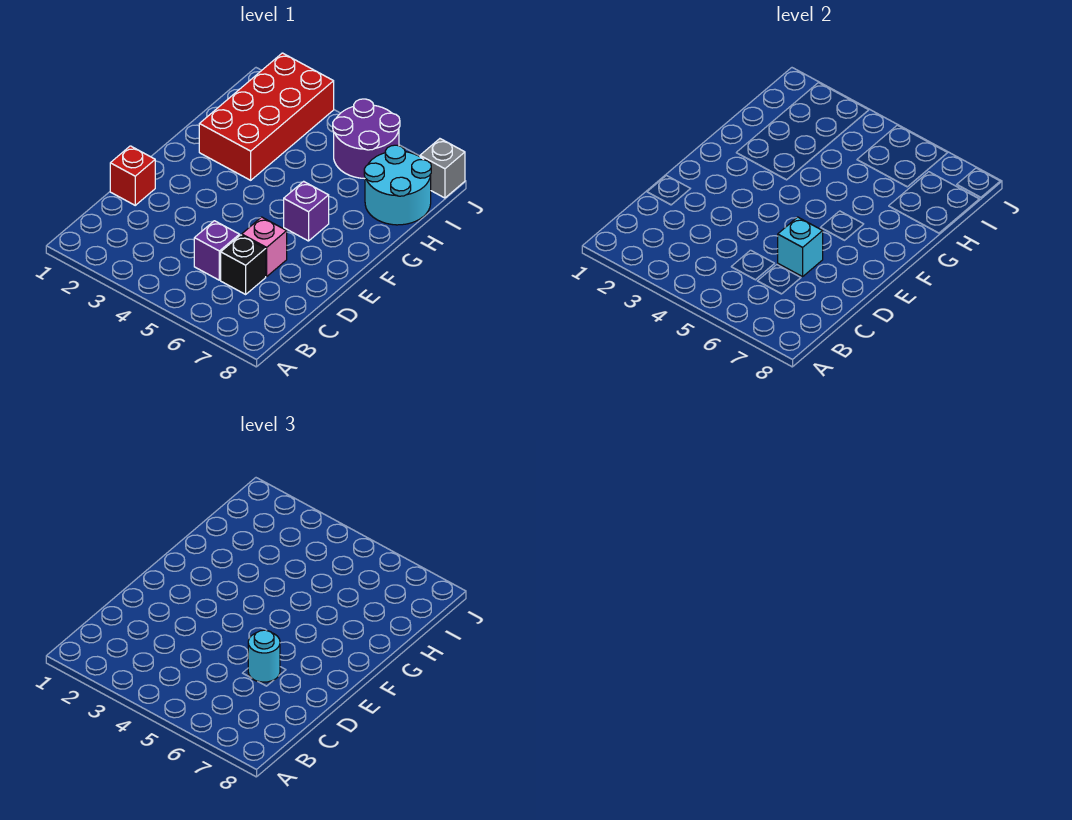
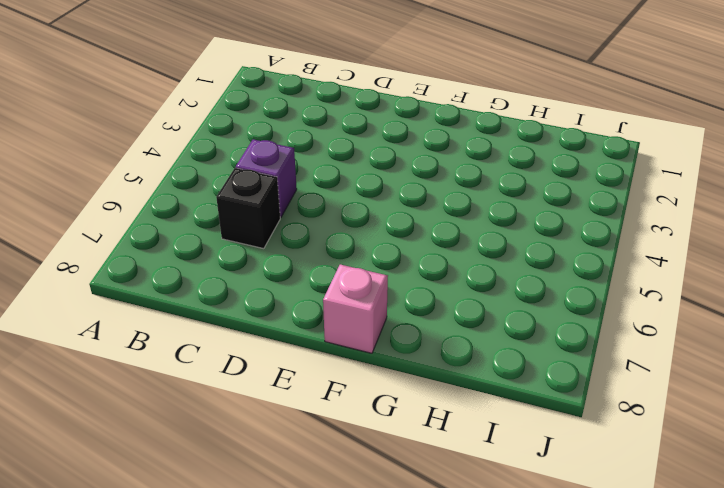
pink 1x1 brick [323,265,388,353] -> pink 1x1 brick moved to [242,217,287,277]
none -> red 1x1 brick [110,146,155,205]
none -> purple 1x1 brick [284,181,329,241]

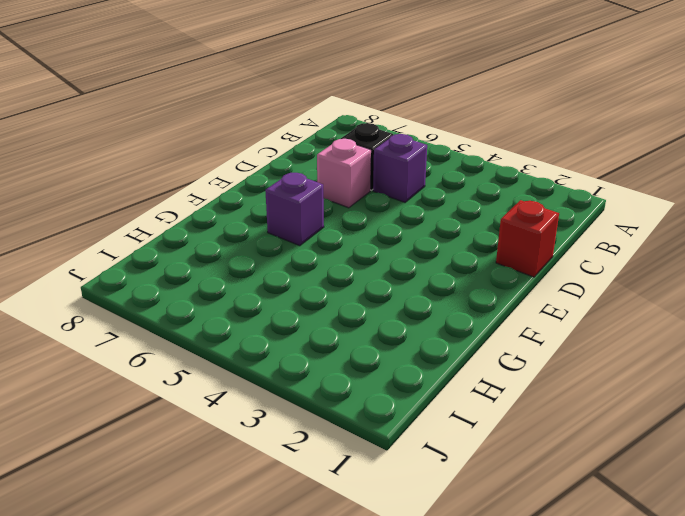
none -> red 2x4 brick [199,53,334,180]
none -> cyan 2x2 round brick [364,145,431,225]

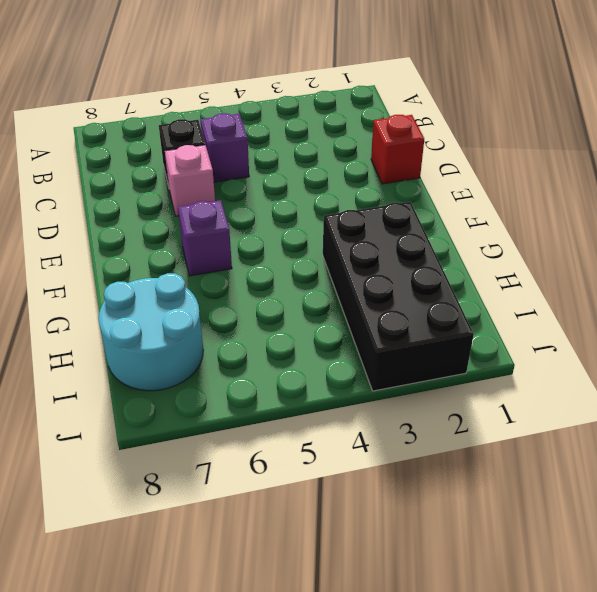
black 2x4 brick [323,202,474,391] -> red 2x4 brick [199,53,334,180]
none -> purple 2x2 round brick [333,99,400,179]
none -> grey 1x1 brick [420,139,465,198]

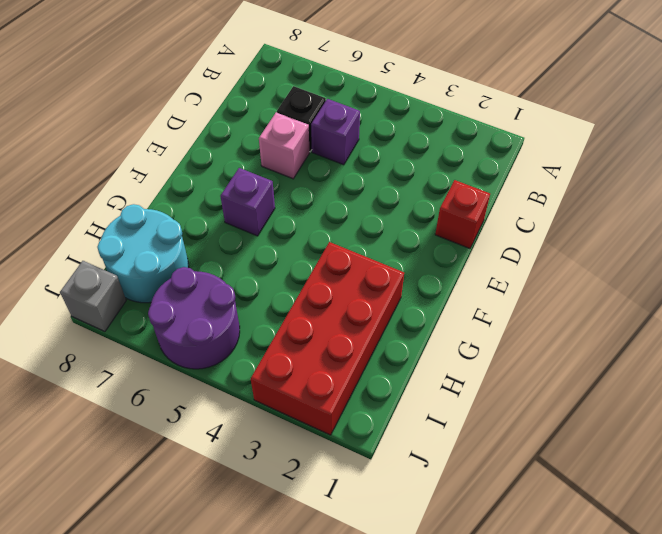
none -> cyan 1x1 brick [778,217,823,277]
none -> cyan 1x1 round brick [248,630,280,682]

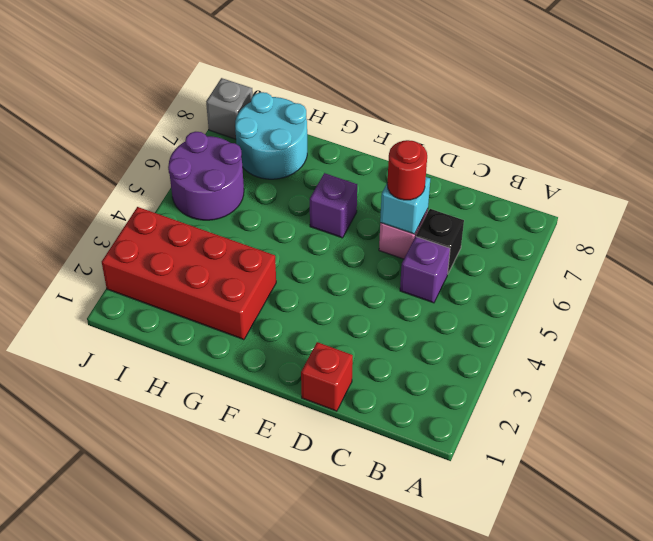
red 1x1 round brick [387,140,427,200] -> cyan 1x1 round brick [248,630,280,682]

